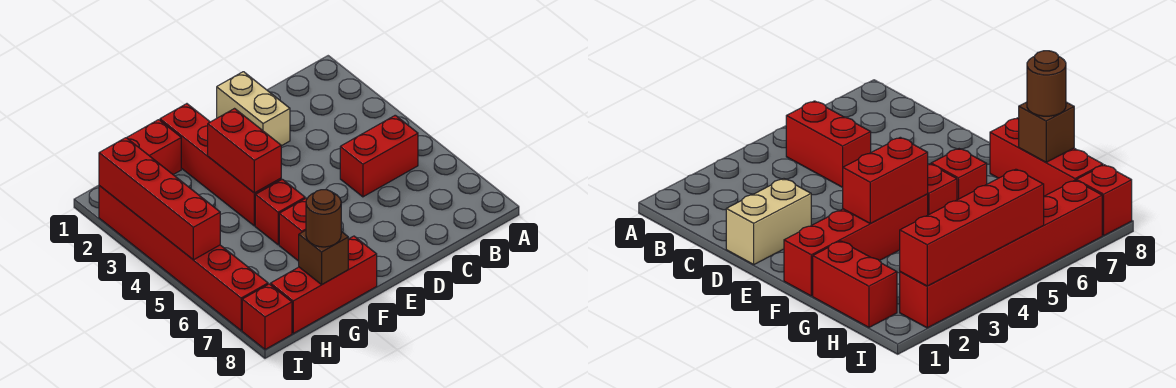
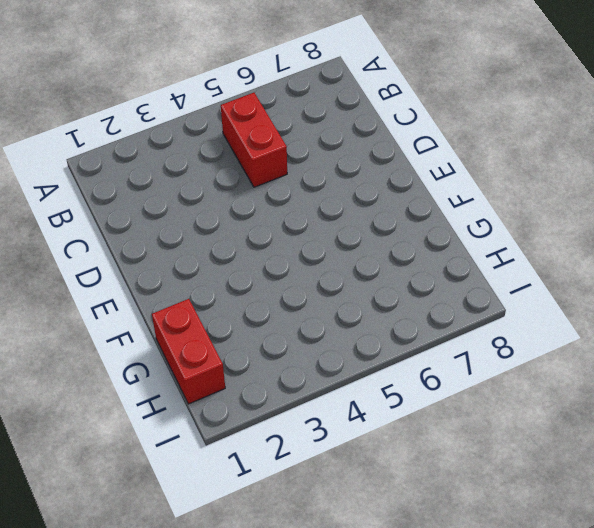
none -> tan 1x2 brick [217,72,290,146]
none -> red 1x4 brick [160,104,281,226]
none -> red 1x1 brick [255,179,305,245]

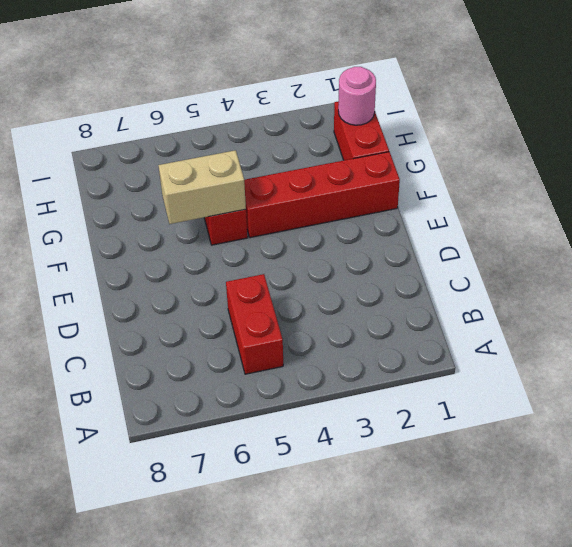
tan 1x2 brick [158,150,246,224] -> tan 1x2 brick moved to [217,72,290,146]
pink 1x1 round brick [338,67,376,125] -> none
none -> red 1x1 brick [279,198,307,261]
none -> red 1x3 brick [271,236,377,333]
none -> red 1x6 brick [99,186,268,330]

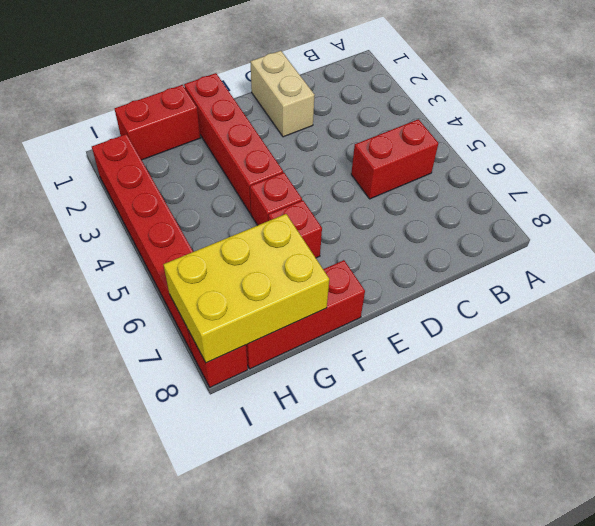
yellow 2x3 brick [163,214,329,363] -> brown 1x1 brick [299,230,348,285]
none -> red 1x2 brick [208,109,281,193]
none -> red 1x4 brick [99,138,220,260]
none -> brown 1x1 round brick [306,190,341,247]

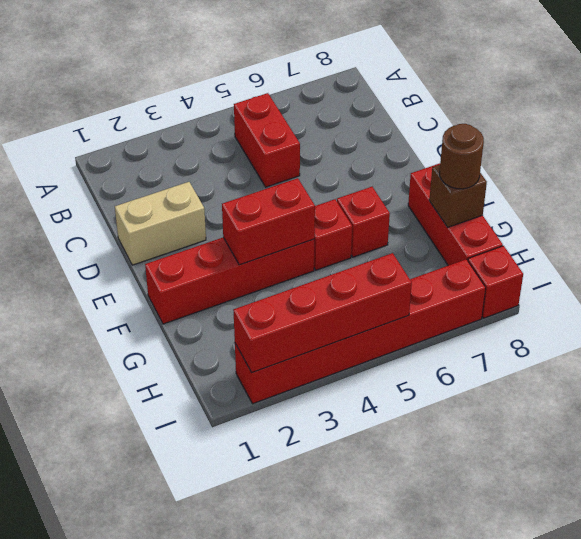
none -> red 1x2 brick [127,120,181,175]

